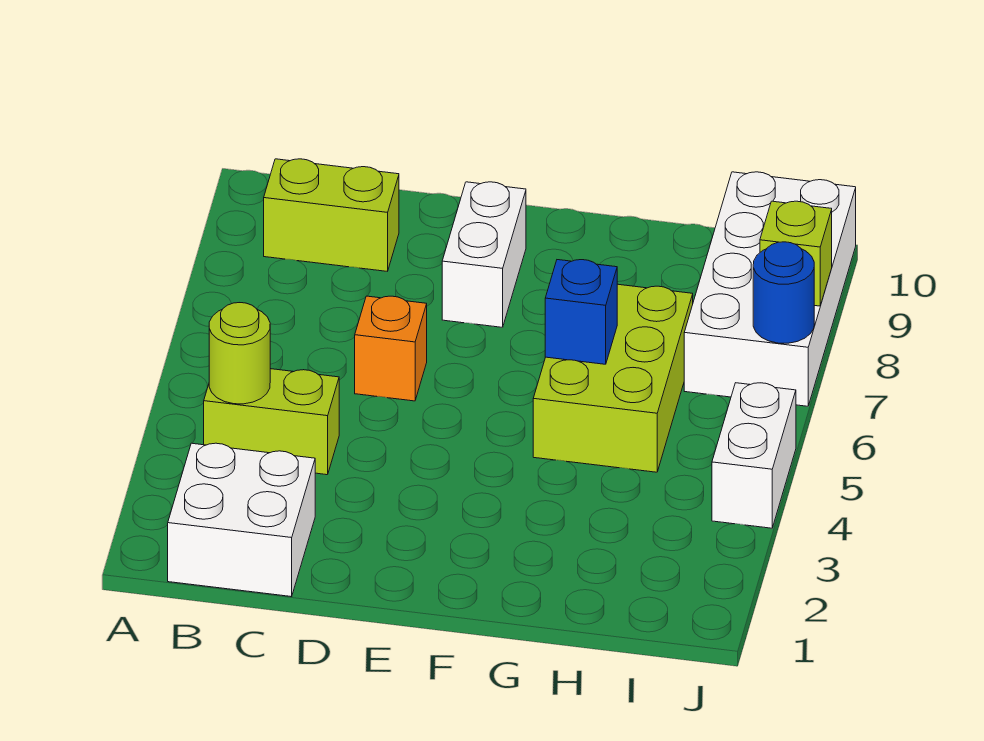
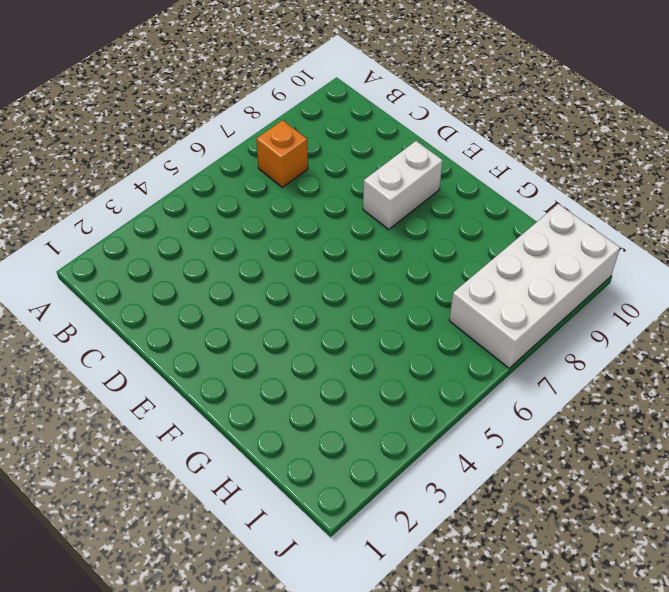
orange 1x1 brick [256,120,308,187] -> orange 1x1 brick moved to [355,296,427,401]
none -> white 2x2 brick [168,443,315,597]
none -> lime 1x2 brick [204,369,339,475]
none -> lime 1x2 brick [264,159,399,271]

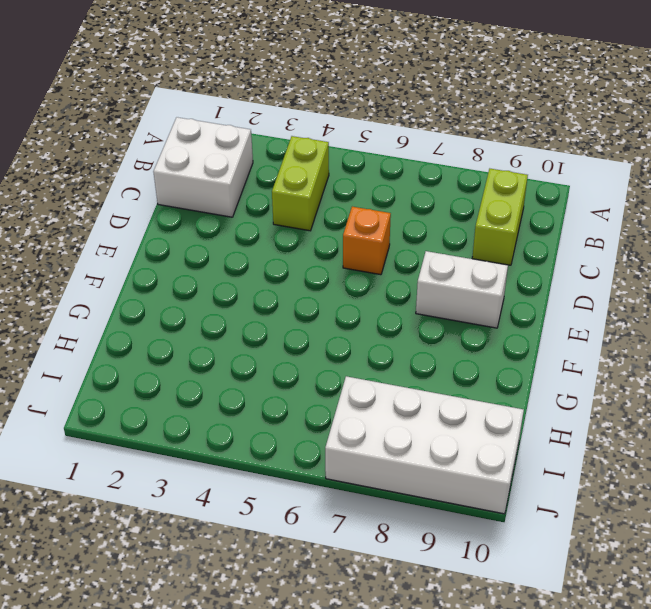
none -> lime 2x3 brick [533,284,693,472]
none -> white 1x2 brick [712,383,796,528]
none -> lime 1x1 round brick [209,303,270,404]

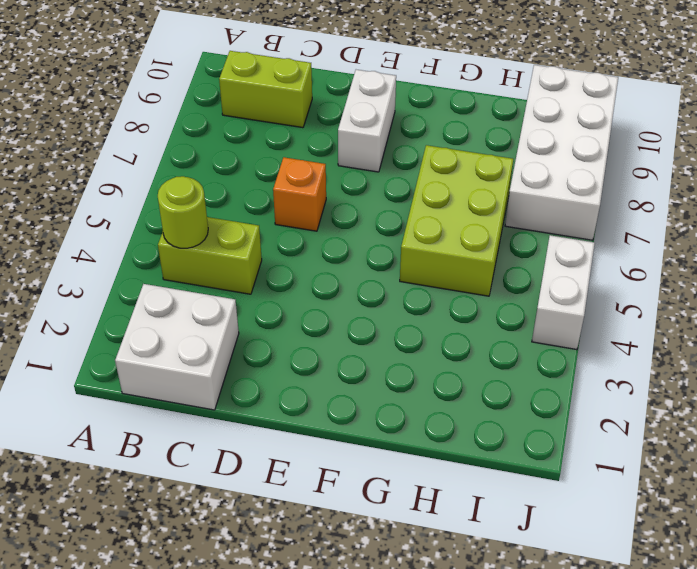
none -> blue 1x1 brick [545,260,617,364]
none -> blue 1x1 round brick [753,242,814,343]
none -> lime 1x1 brick [760,201,832,306]

